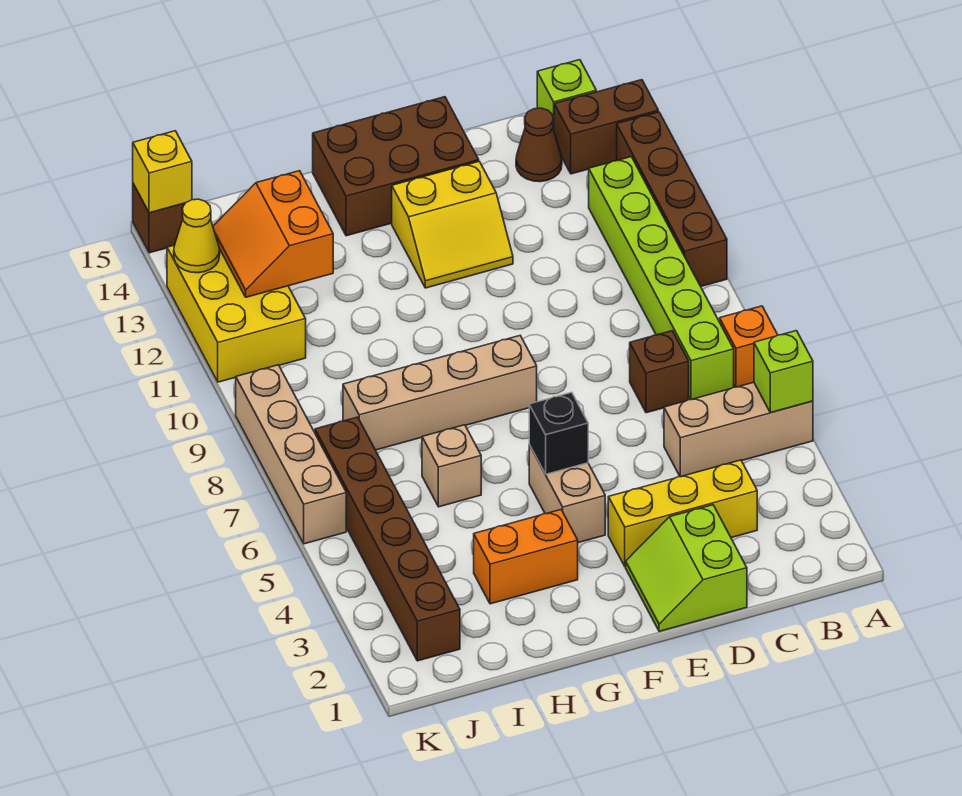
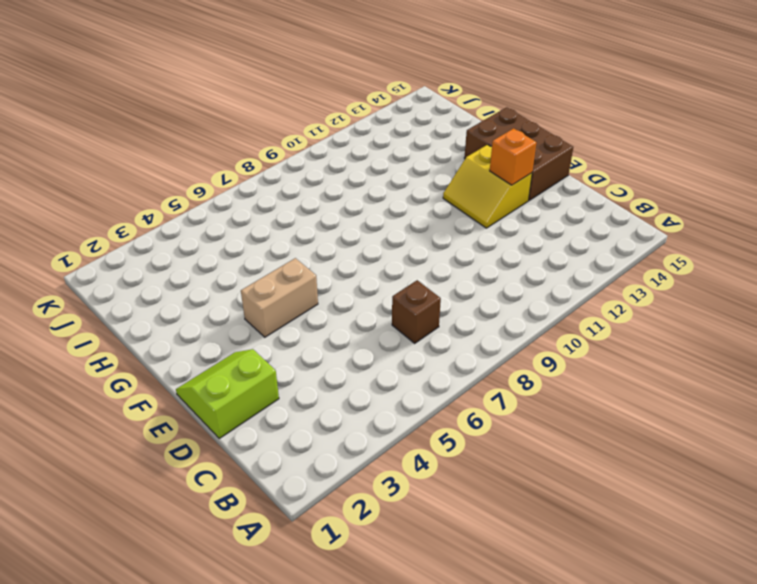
orange 1x1 brick [490,128,536,185] -> orange 1x1 brick moved to [720,306,778,387]
none -> tan 1x3 brick [664,382,813,477]
none -> brown 1x4 brick [617,112,727,286]
none -> brown 1x2 brick [554,80,658,174]

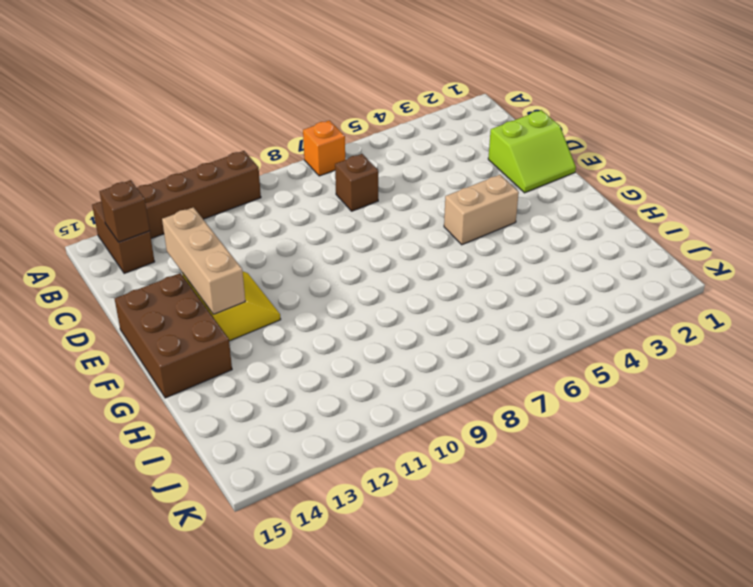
brown 1x1 brick [99,180,150,242] -> brown 1x1 brick moved to [133,184,185,253]
tan 1x3 brick [162,207,245,315] -> tan 1x3 brick moved to [664,382,813,477]
none -> lime 1x6 brick [589,157,734,400]
none -> lime 1x1 brick [537,60,596,130]
none -> yellow 1x3 brick [608,460,757,567]

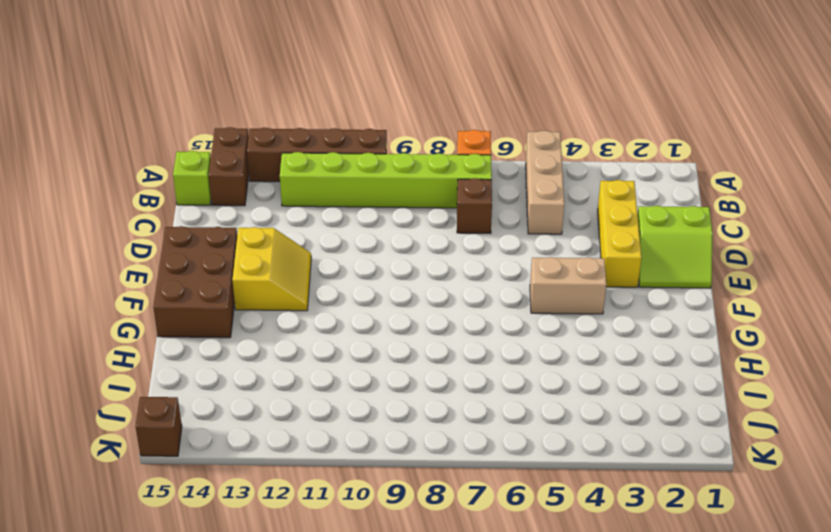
none -> brown 1x1 cone [516,108,562,182]
none -> tan 1x4 brick [343,336,537,450]
none -> orange 1x2 brick [474,510,578,604]

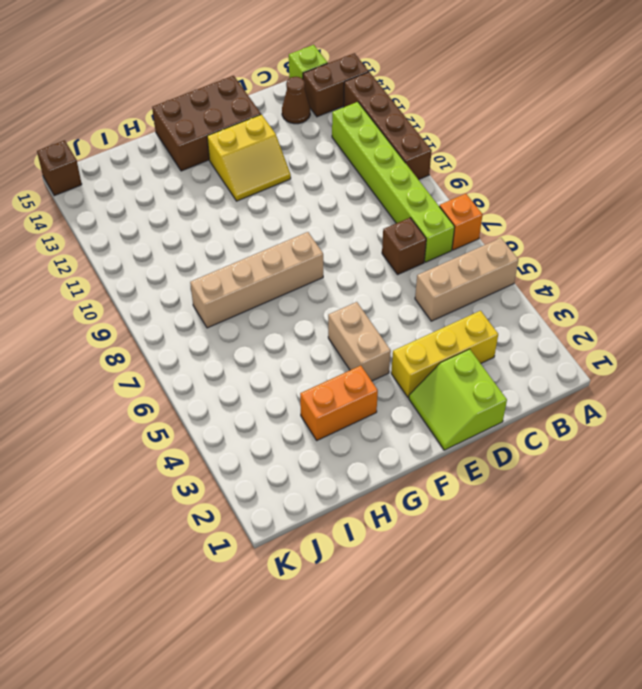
none -> tan 1x1 brick [422,425,481,507]
none -> brown 1x6 brick [315,417,460,661]
none -> yellow 2x3 brick [167,245,306,382]

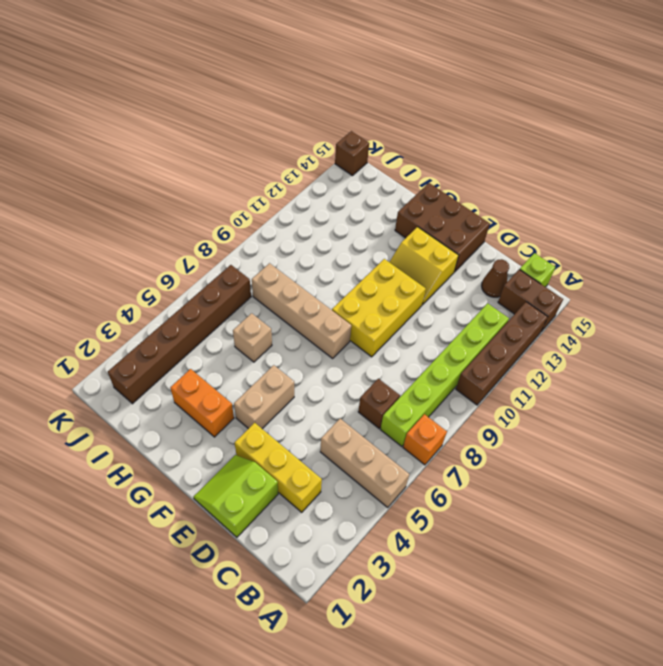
yellow 2x3 brick [332,259,426,357] -> yellow 2x3 brick moved to [167,245,306,382]
none -> tan 1x4 brick [236,365,346,544]
none -> lime 1x1 brick [754,331,813,413]
none -> black 1x1 brick [529,392,588,474]

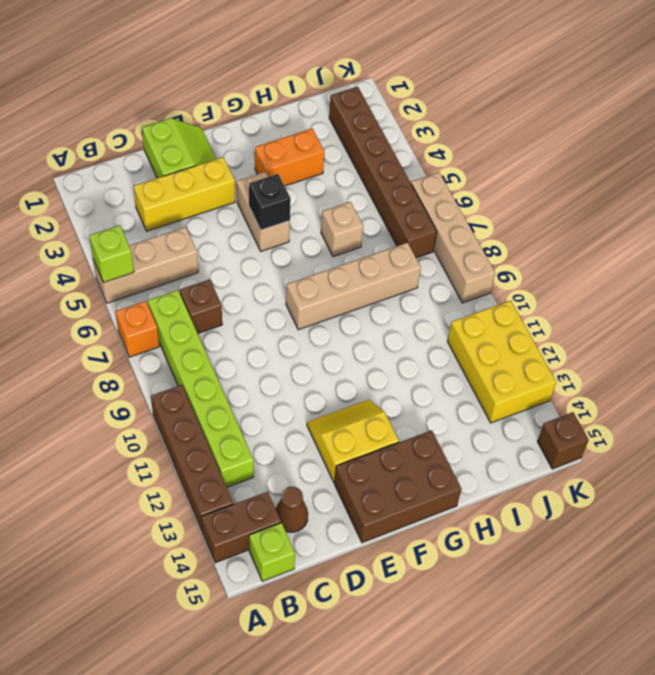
none -> orange 2x2 slope [213,171,333,297]
none -> yellow 1x1 cone [174,199,220,273]
none -> yellow 1x1 brick [133,131,192,213]

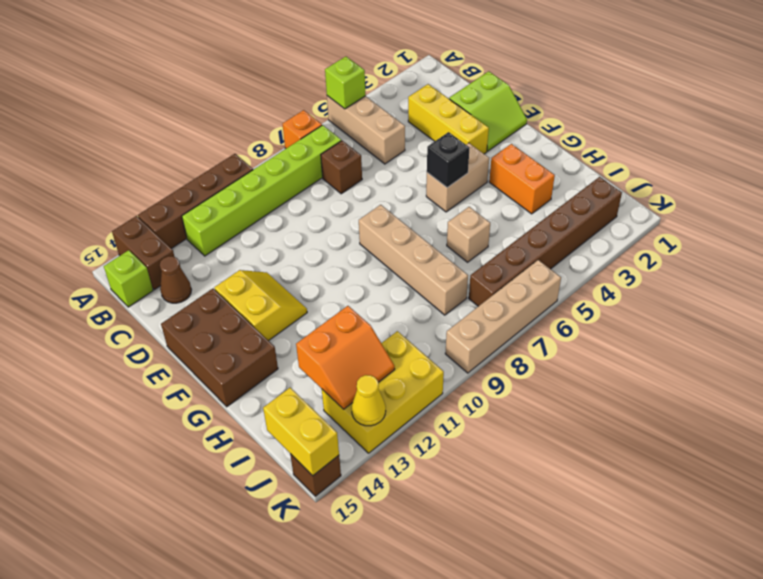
yellow 1x2 brick [263,388,339,476] -> yellow 1x1 brick [133,131,192,213]

